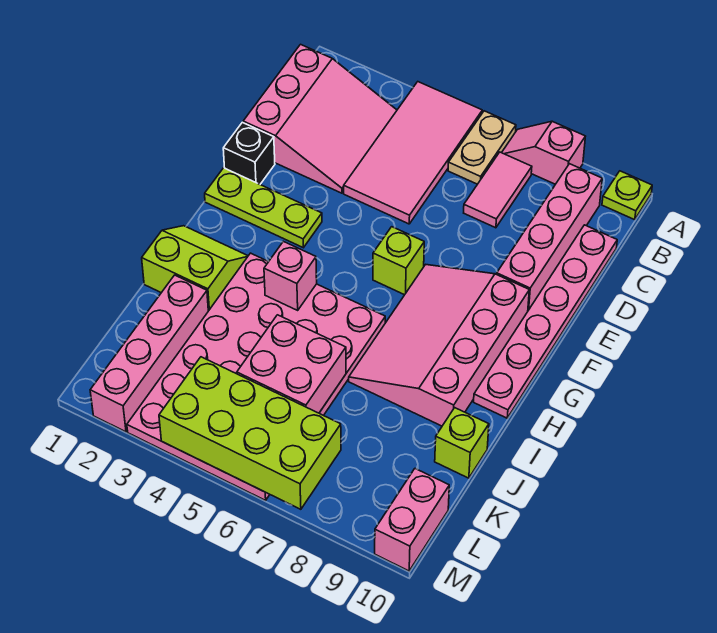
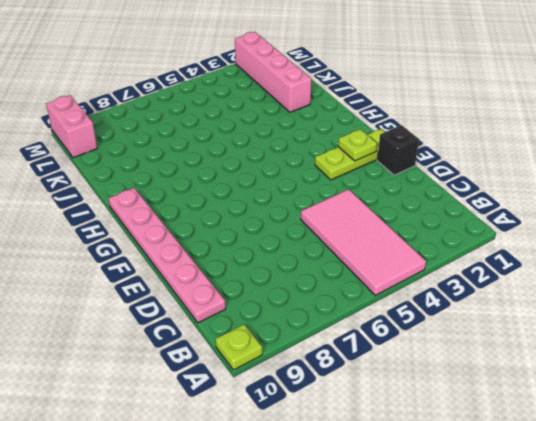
lime 1x1 plate [338,129,377,161] -> none
none -> tan 1x2 plate [448,111,516,184]
none -> pink 1x2 slope [502,121,585,184]
none -> pink 3x3 slope [243,44,397,193]

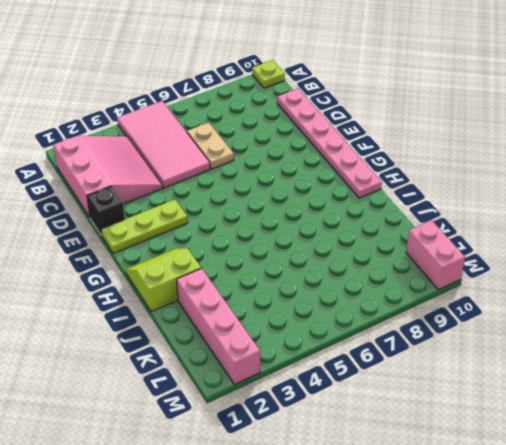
tan 1x2 plate [187,123,234,169] -> tan 1x2 plate moved to [448,111,516,184]
none -> pink 1x2 slope [502,121,585,184]
none -> pink 1x2 tile [464,152,532,228]
none -> pink 1x4 brick [497,164,602,310]

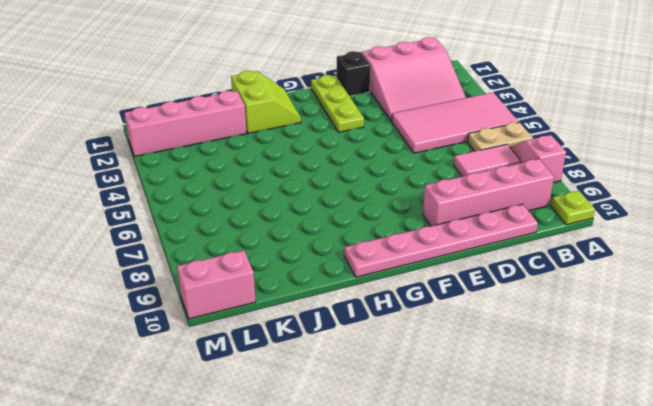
none -> lime 1x1 brick [373,227,424,295]
none -> pink 3x4 slope [349,264,529,426]
none -> pink 4x6 plate [127,253,385,500]

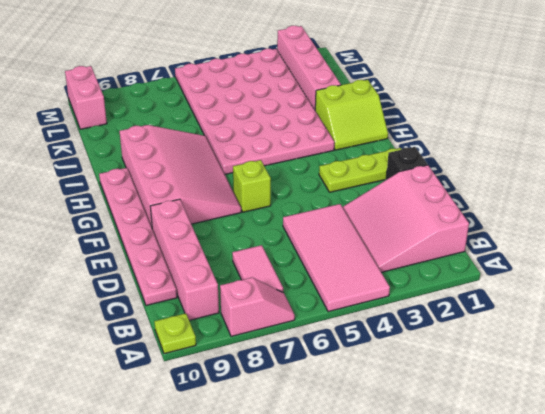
none -> tan 1x2 plate [448,111,516,184]
none -> lime 1x1 brick [435,408,489,478]
none -> pink 1x1 brick [264,241,317,310]

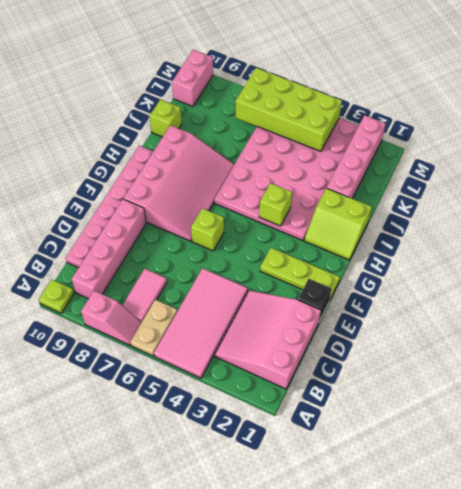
lime 1x1 brick [259,183,292,226] -> pink 1x1 brick [264,241,317,310]
none -> pink 2x2 brick [237,315,346,413]

